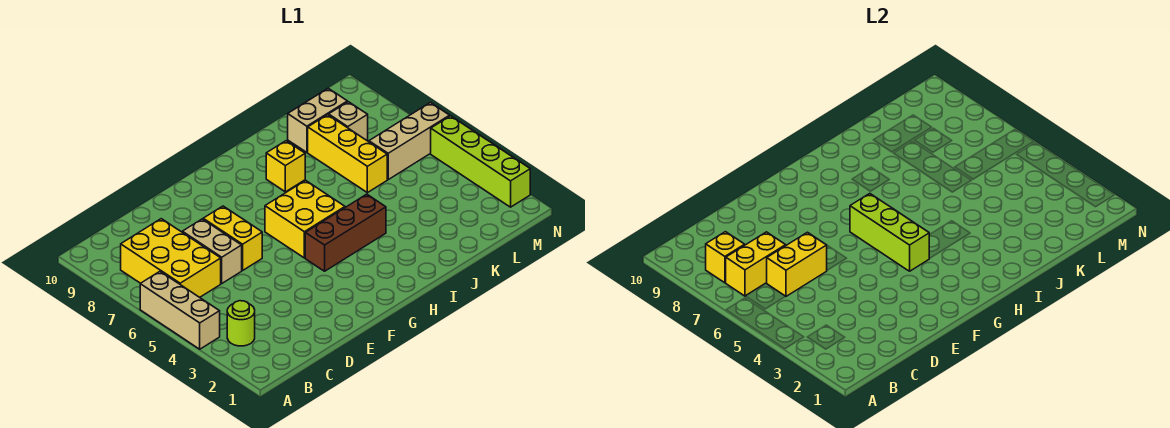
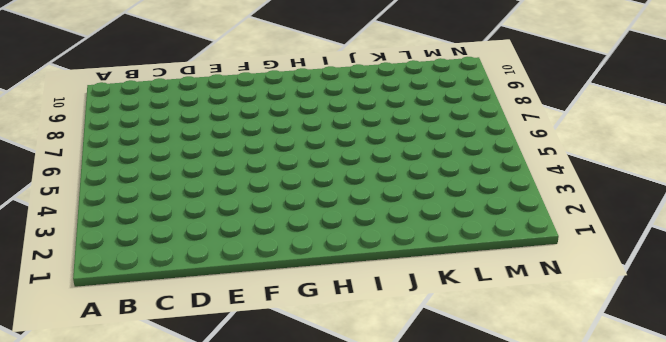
none -> tan 1x3 brick [140,272,220,349]
none -> lime 1x1 round brick [227,301,255,346]
none -> yellow 2x3 brick [121,219,221,297]

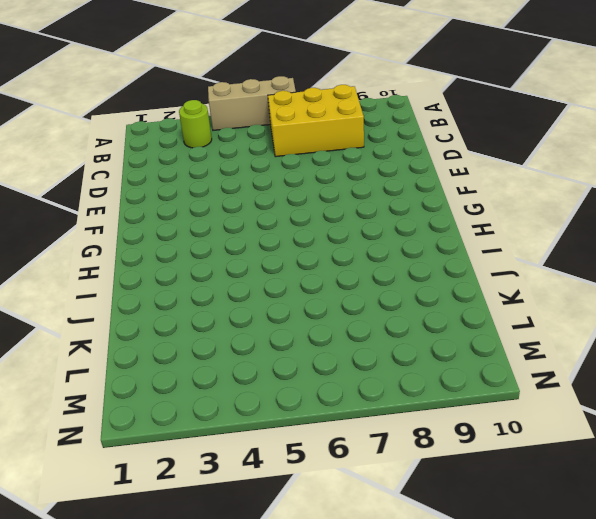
none -> tan 1x2 brick [182,219,242,283]
none -> yellow 1x2 brick [203,206,262,270]
none -> brown 1x3 brick [305,194,386,271]

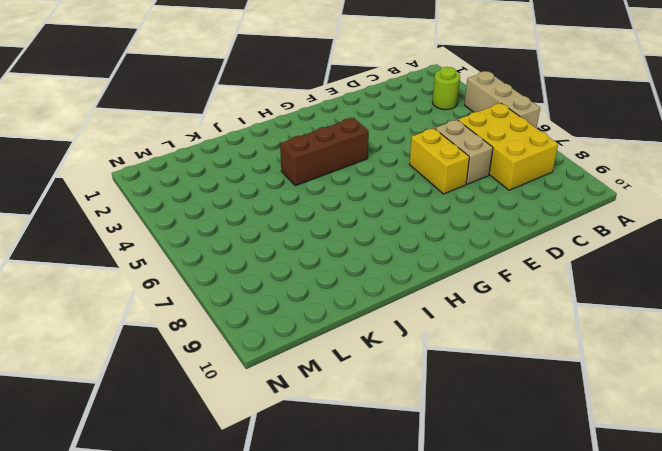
none -> yellow 2x2 brick [265,180,345,258]
none -> yellow 1x1 brick [266,141,305,192]
none -> yellow 1x3 brick [308,115,387,193]

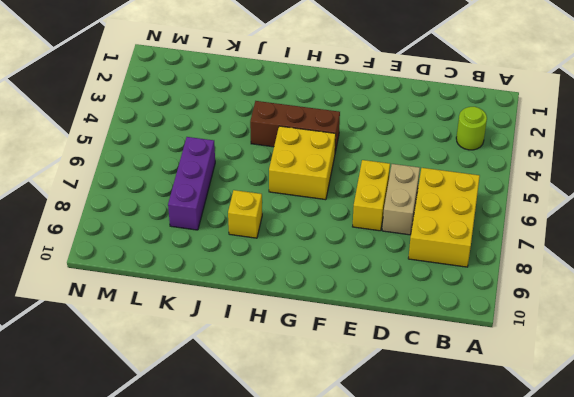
purple 1x3 brick [168,137,215,230] -> yellow 1x3 brick [308,115,387,193]
none -> tan 1x3 brick [140,272,220,349]
none -> tan 1x2 brick [288,88,347,152]
none -> tan 1x3 brick [369,103,450,179]

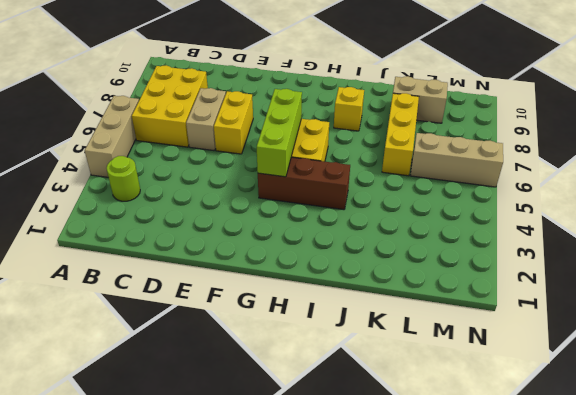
none -> tan 1x1 brick [329,102,368,141]
none -> lime 1x4 brick [431,116,530,207]
none -> yellow 1x2 brick [725,232,786,296]

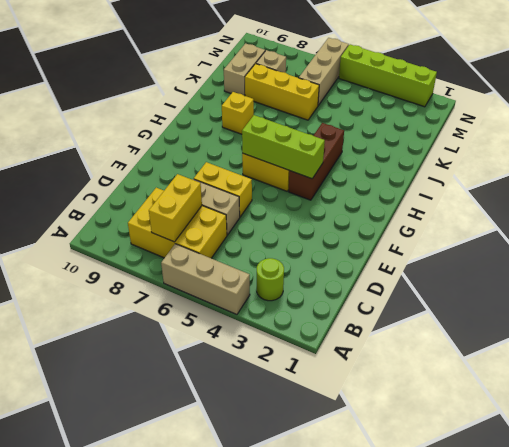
none -> yellow 1x1 brick [706,232,745,283]
none -> yellow 1x2 brick [767,232,827,296]

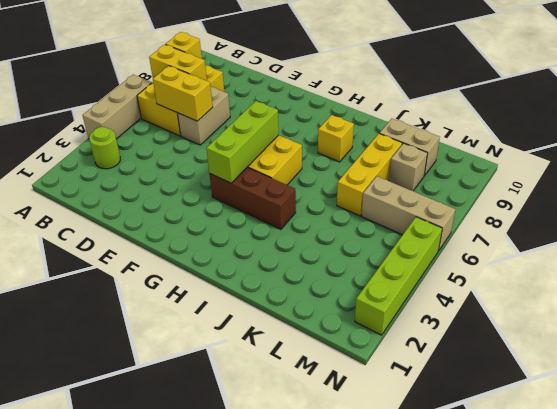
none -> yellow 1x2 brick [203,206,262,270]

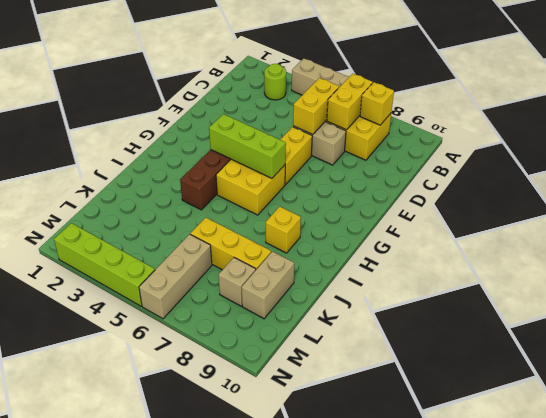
yellow 1x2 brick [280,127,312,184] -> yellow 1x2 brick turned to [203,206,262,270]

